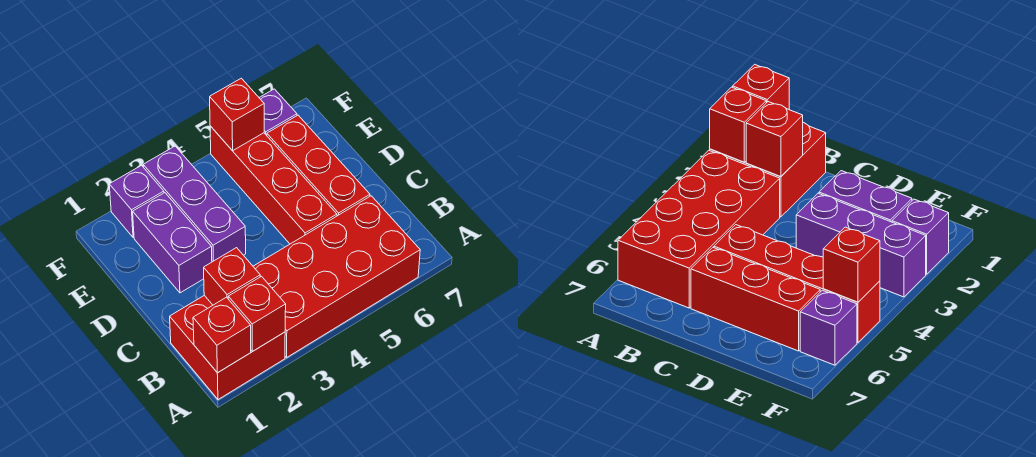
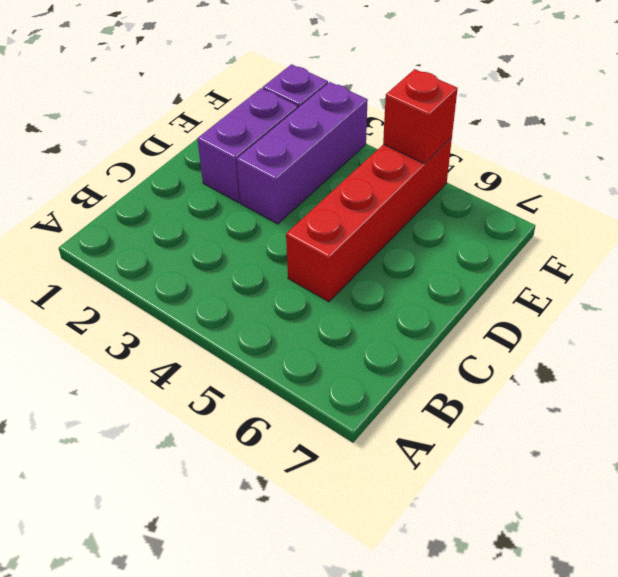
none -> red 2x2 brick [170,295,285,400]
none -> red 2x4 brick [253,196,420,358]
none -> red 1x3 brick [267,115,370,216]

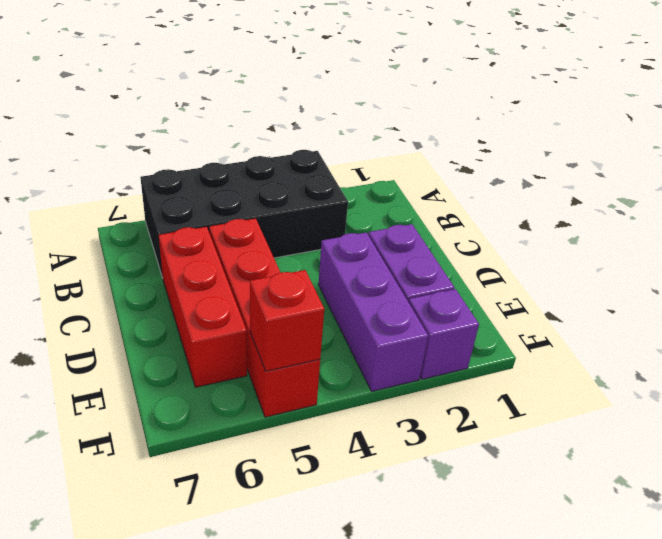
black 2x4 brick [140,150,348,277] -> red 2x4 brick [253,196,420,358]
none -> red 2x2 brick [170,295,285,400]
none -> purple 1x1 brick [259,89,297,135]
none -> red 1x1 brick [193,297,251,373]

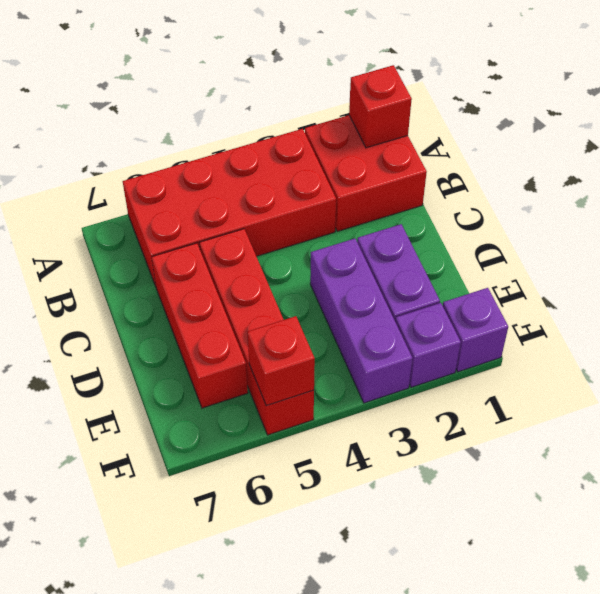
purple 1x1 brick [443,288,508,372] -> purple 1x1 brick moved to [259,89,297,135]
none -> red 1x1 brick [228,276,286,352]
none -> red 1x1 brick [204,248,260,305]

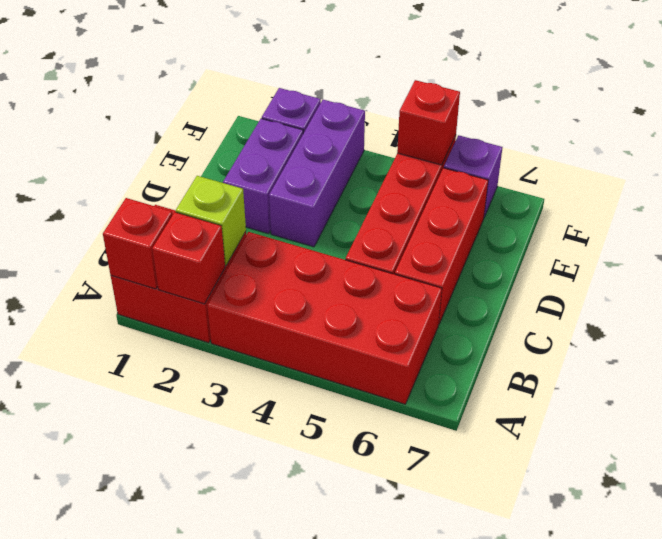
lime 1x1 brick [176,176,246,265] -> red 1x1 brick [204,248,260,305]

